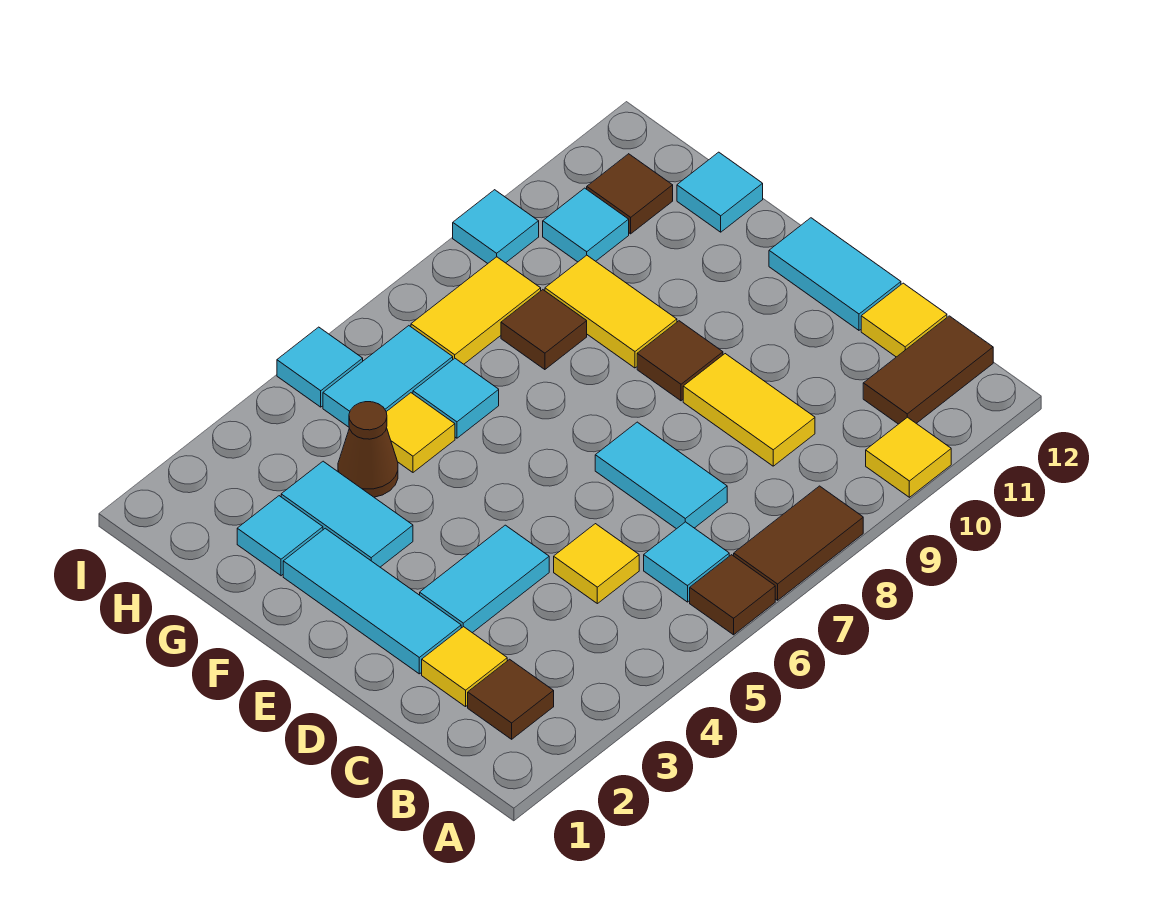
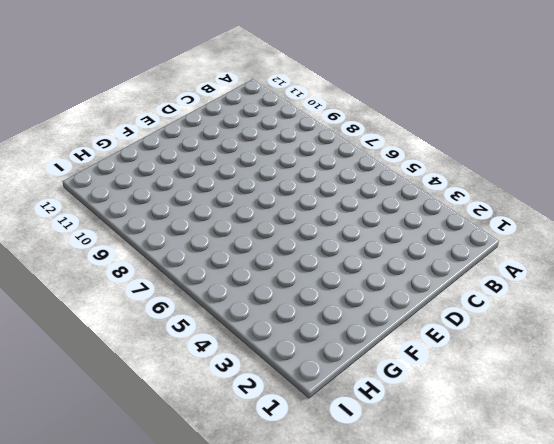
none -> brown 1x1 tile [690,555,775,635]
none -> brown 1x2 tile [734,486,863,600]
none -> yellow 1x1 tile [866,417,951,497]

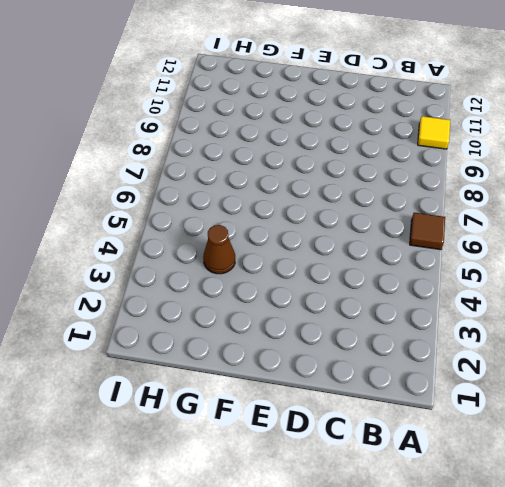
none -> brown 1x2 tile [734,486,863,600]
none -> brown 1x1 tile [468,659,554,739]
none -> cyan 1x1 tile [644,522,729,602]

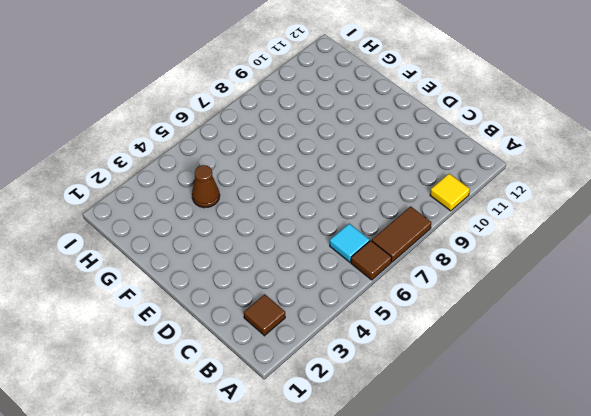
none -> brown 1x2 tile [863,316,993,424]
none -> yellow 1x1 tile [422,627,507,707]
none -> yellow 1x1 tile [554,524,639,604]

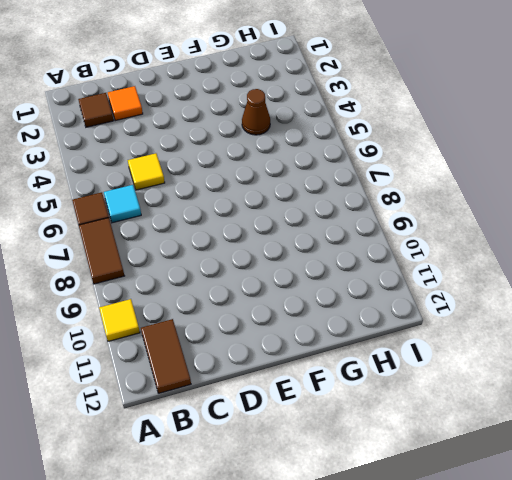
orange 1x1 tile [108,86,143,121] -> yellow 1x1 tile [422,627,507,707]
none -> cyan 1x2 tile [595,422,727,529]
none -> yellow 1x2 tile [683,354,815,466]
none -> yellow 1x1 tile [861,283,947,357]

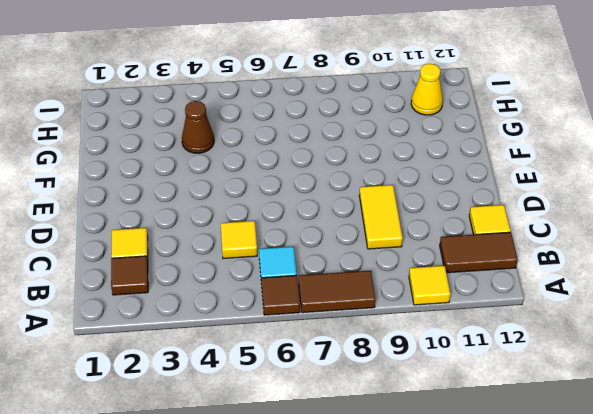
yellow 1x1 cone [411,64,443,115] -> brown 1x1 tile [587,154,673,234]
none -> cyan 1x2 tile [595,422,727,529]
none -> cyan 1x3 tile [283,528,461,674]
none -> cyan 1x2 tile [420,525,549,633]

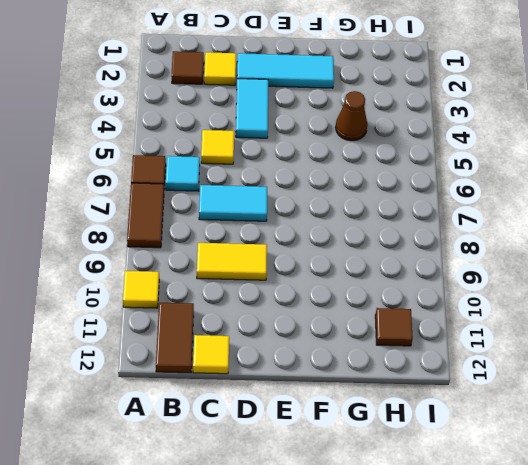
none -> cyan 1x2 tile [769,218,901,330]
none -> brown 1x1 tile [637,321,723,401]
none -> cyan 1x2 tile [281,461,413,567]

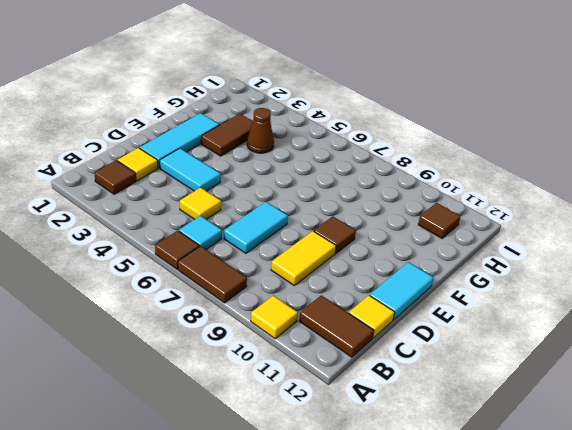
brown 1x2 tile [201,114,253,156] -> cyan 1x2 tile [281,461,413,567]
none -> yellow 1x2 tile [545,255,677,368]
none -> cyan 1x1 tile [237,496,323,576]
none -> yellow 1x1 tile [386,393,455,472]

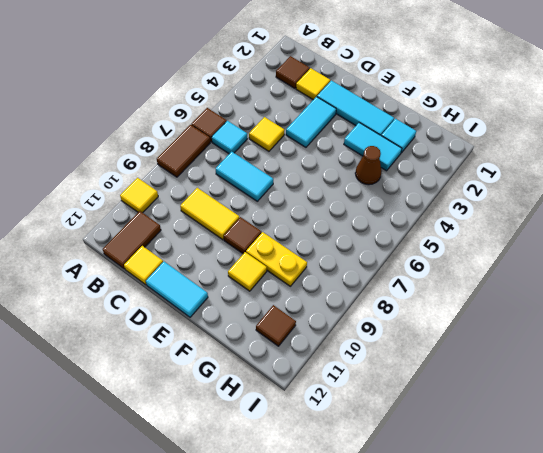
yellow 1x2 plate [246,232,307,286] -> yellow 1x2 tile [545,255,677,368]
yellow 1x1 tile [228,252,267,291] -> yellow 1x1 tile moved to [386,393,455,472]
none -> cyan 1x1 tile [413,358,499,438]
none -> brown 1x1 tile [501,290,587,370]
none -> cyan 1x1 tile [677,152,763,232]

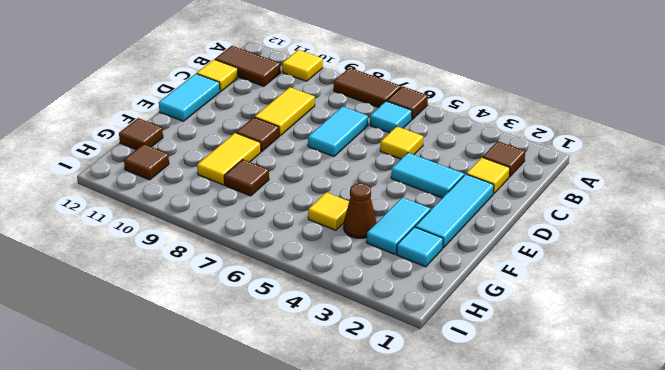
brown 1x1 tile [119,118,163,150] -> cyan 1x1 tile [677,152,763,232]
none -> cyan 1x1 tile [413,358,499,438]
none -> cyan 1x2 tile [323,326,453,427]
none -> yellow 1x2 tile [411,257,541,364]

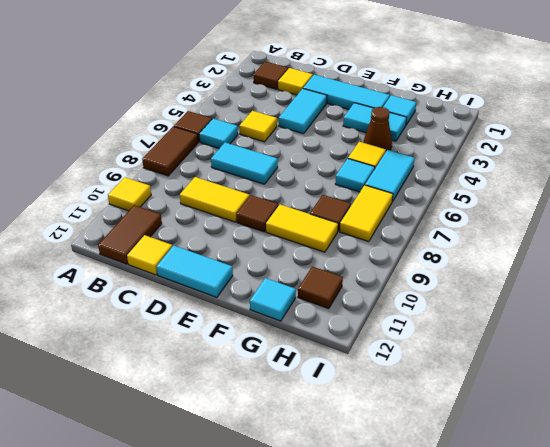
none -> cyan 1x1 tile [543,188,629,262]
none -> cyan 1x1 tile [277,327,363,407]
none -> cyan 1x1 tile [453,190,539,263]

